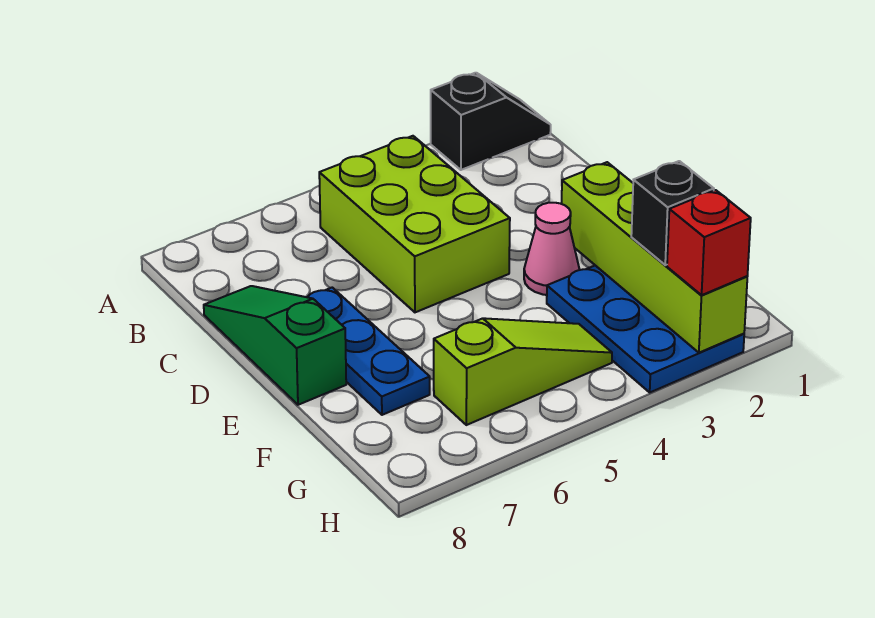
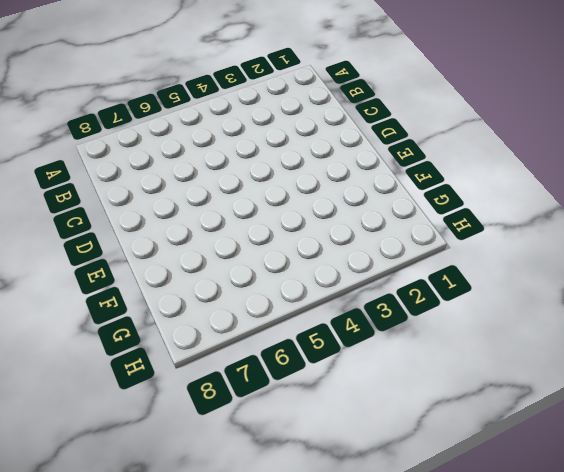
none -> black 1x2 slope [431,73,551,170]
none -> lime 2x3 brick [319,136,510,312]

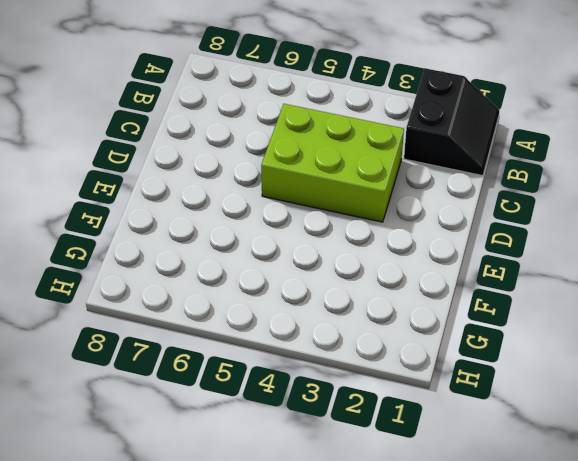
black 2x2 slope [404,68,500,176] -> black 1x2 slope [431,73,551,170]
lime 2x3 brick [261,104,404,222] -> lime 2x3 brick turned to [319,136,510,312]
none -> green 1x3 slope [204,286,346,405]
none -> blue 1x3 plate [308,288,430,415]

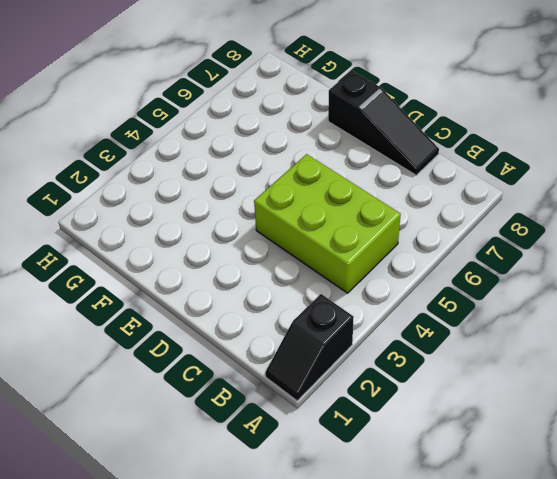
black 1x3 slope [328,71,439,175] -> green 1x3 slope [204,286,346,405]
none -> blue 1x3 plate [308,288,430,415]
none -> pink 1x1 cone [524,203,580,295]

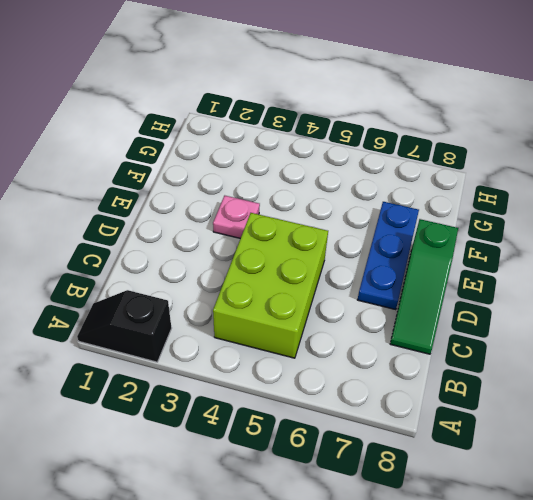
pink 1x1 plate [213,196,260,238] -> pink 1x1 cone [524,203,580,295]
none -> blue 2x3 plate [547,266,744,392]
none -> lime 1x3 slope [434,318,612,425]

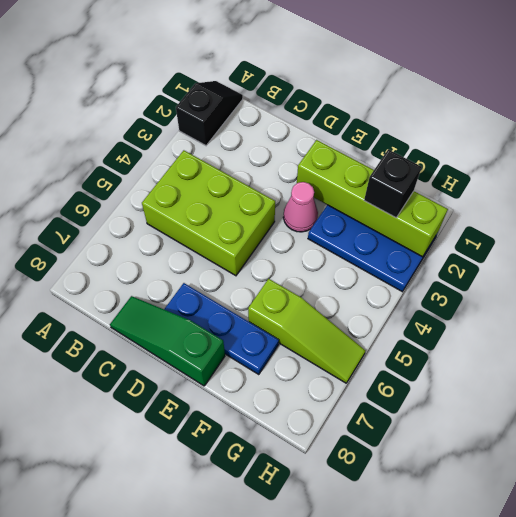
lime 1x3 slope [248,279,366,383] -> lime 1x3 slope turned to [434,318,612,425]
none -> red 1x1 brick [667,190,751,295]

